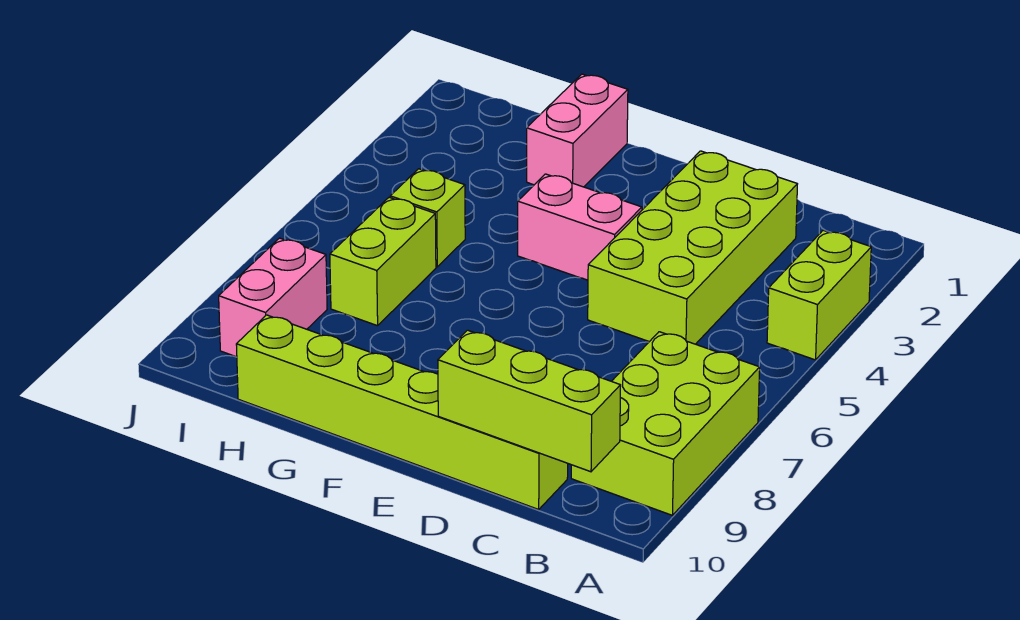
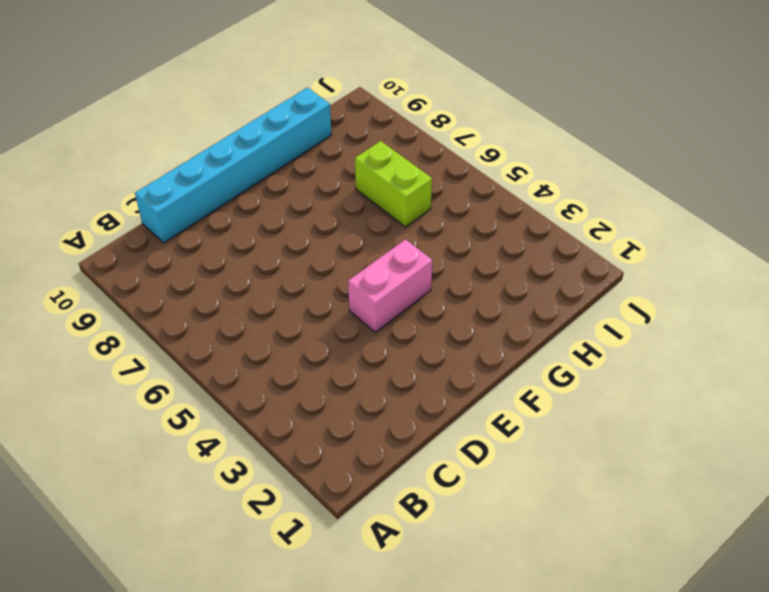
cyan 1x6 brick [135,88,331,243] -> lime 1x6 brick [236,315,568,509]
none -> lime 1x2 brick [767,230,871,360]
none -> lime 2x3 brick [571,332,760,515]

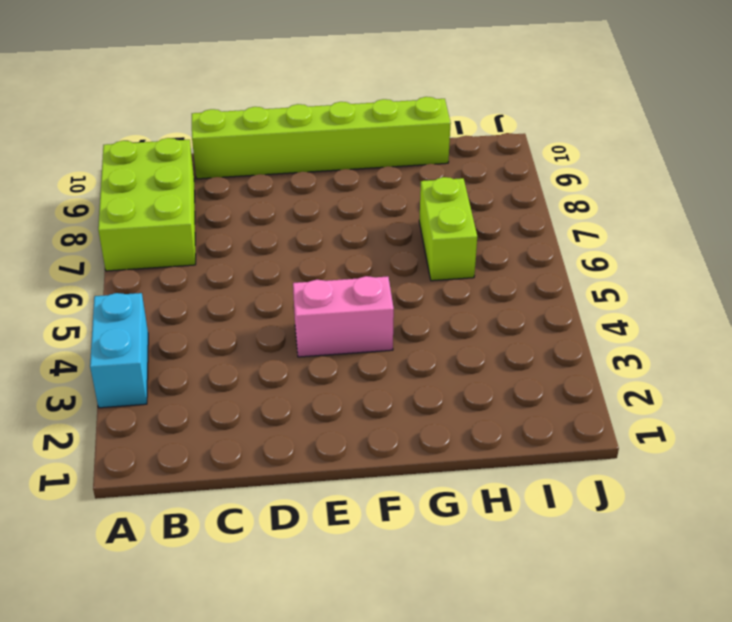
cyan 1x2 brick [90,293,148,408] -> lime 1x2 brick [767,230,871,360]
none -> lime 2x4 brick [588,151,797,344]
none -> pink 1x2 brick [527,74,628,187]

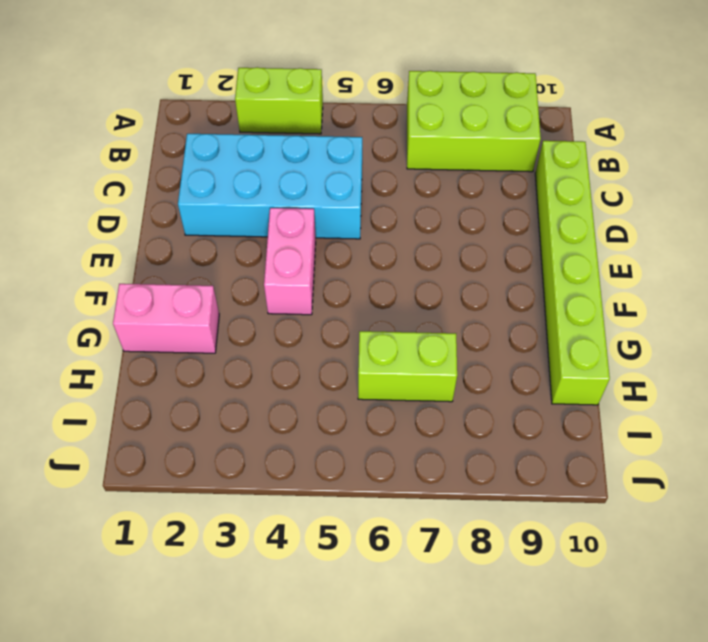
cyan 2x4 brick [178,134,362,239] -> lime 2x4 brick [588,151,797,344]
none -> lime 1x1 brick [390,169,465,267]
none -> pink 1x2 brick [219,238,327,357]

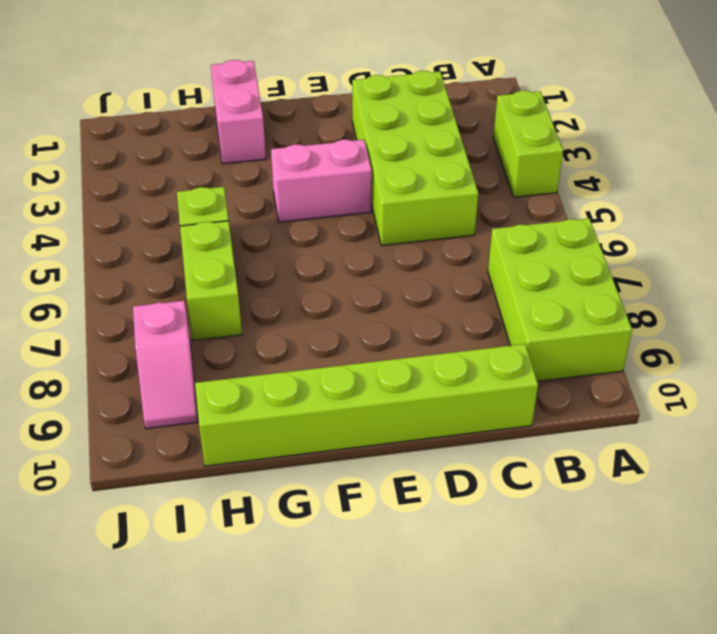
pink 1x2 slope [133,301,198,429] -> pink 1x2 brick [219,238,327,357]
none -> lime 1x3 brick [438,330,621,472]

